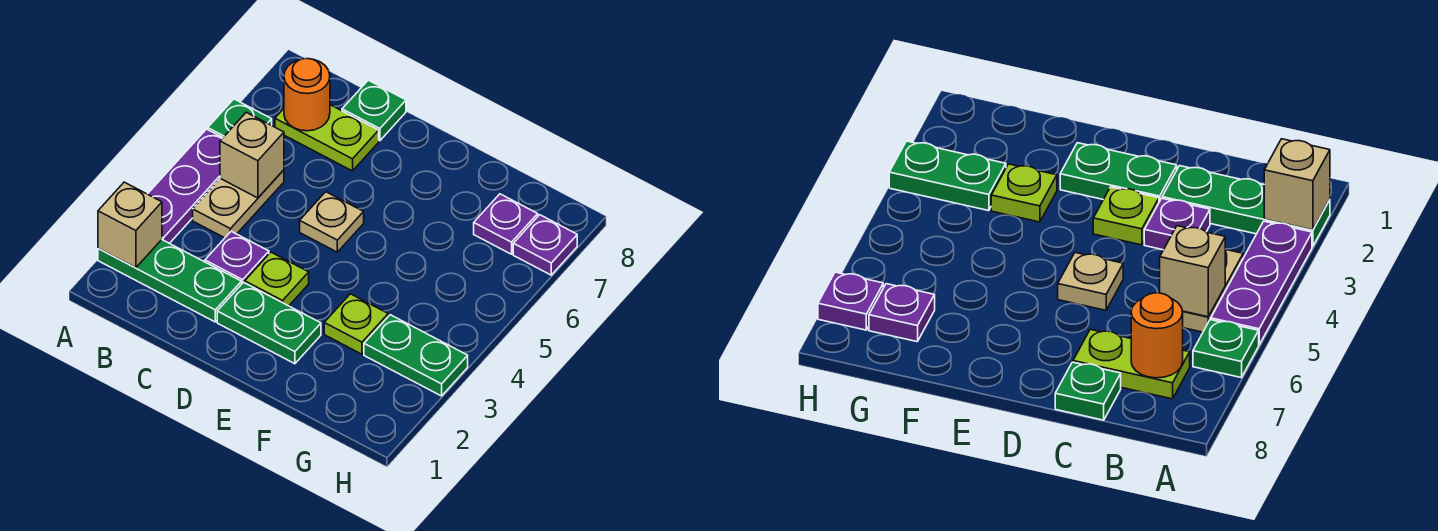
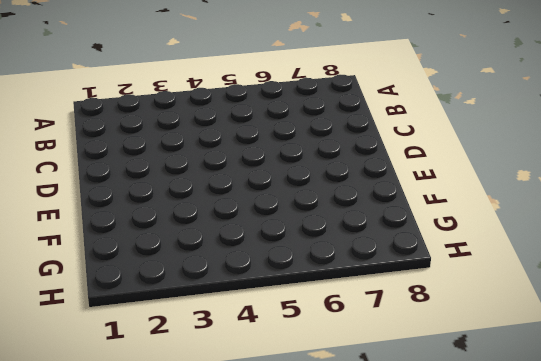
none -> green 1x3 plate [98,240,242,322]
none -> purple 1x3 plate [148,129,222,243]
none -> green 1x1 plate [208,99,272,138]

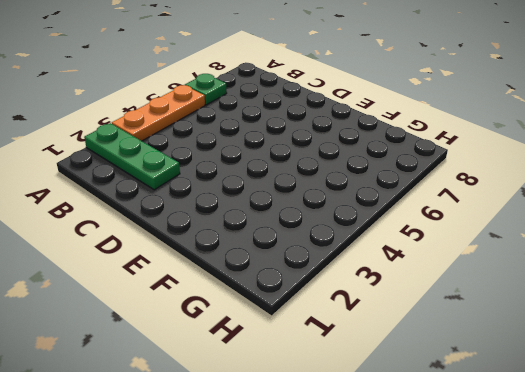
orange 1x3 plate [112,85,205,141] -> purple 1x3 plate [148,129,222,243]
none -> tan 1x2 plate [193,170,284,238]
none -> lime 1x2 plate [275,105,379,171]
none -> purple 1x1 plate [205,231,269,283]

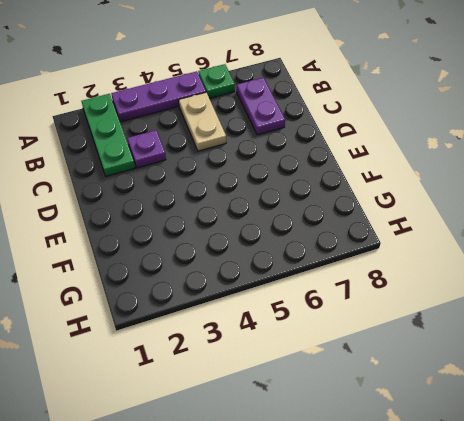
tan 1x2 plate [179,92,226,151] -> tan 1x2 plate turned to [193,170,284,238]
purple 1x2 plate [237,77,285,135] -> lime 1x2 plate [275,105,379,171]
none -> green 1x1 plate [342,80,406,141]
none -> green 1x2 plate [217,282,321,364]
none -> lime 1x1 plate [245,252,309,306]

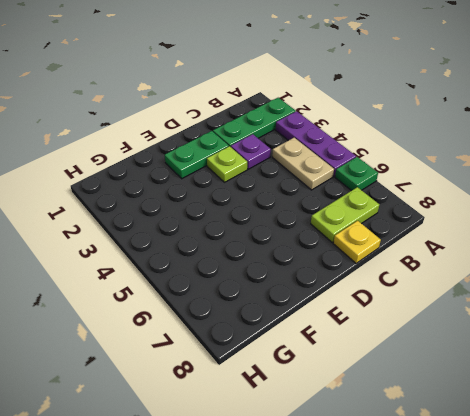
yellow 1x1 plate [333,221,381,263] -> green 1x1 plate [342,80,406,141]
none -> tan 1x1 plate [300,192,364,252]
none -> lime 1x1 plate [324,294,388,354]
none -> green 1x2 plate [364,315,468,396]

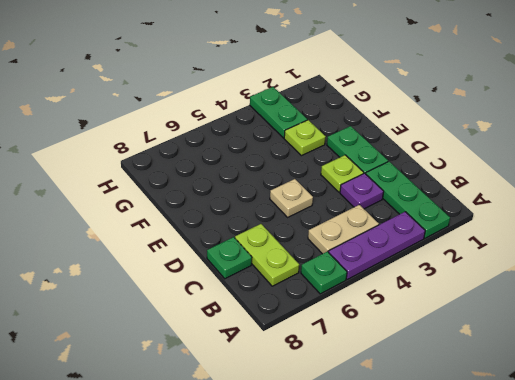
none -> purple 1x1 plate [474,194,538,254]
none -> purple 1x1 plate [513,215,577,275]
none -> tan 1x1 brick [98,182,162,268]

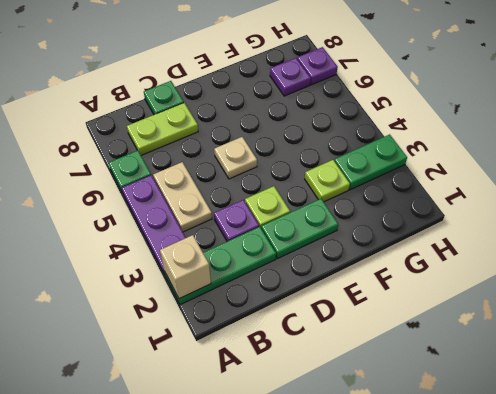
none -> tan 1x1 brick [220,112,284,198]
none -> orange 1x1 round brick [284,59,330,131]

